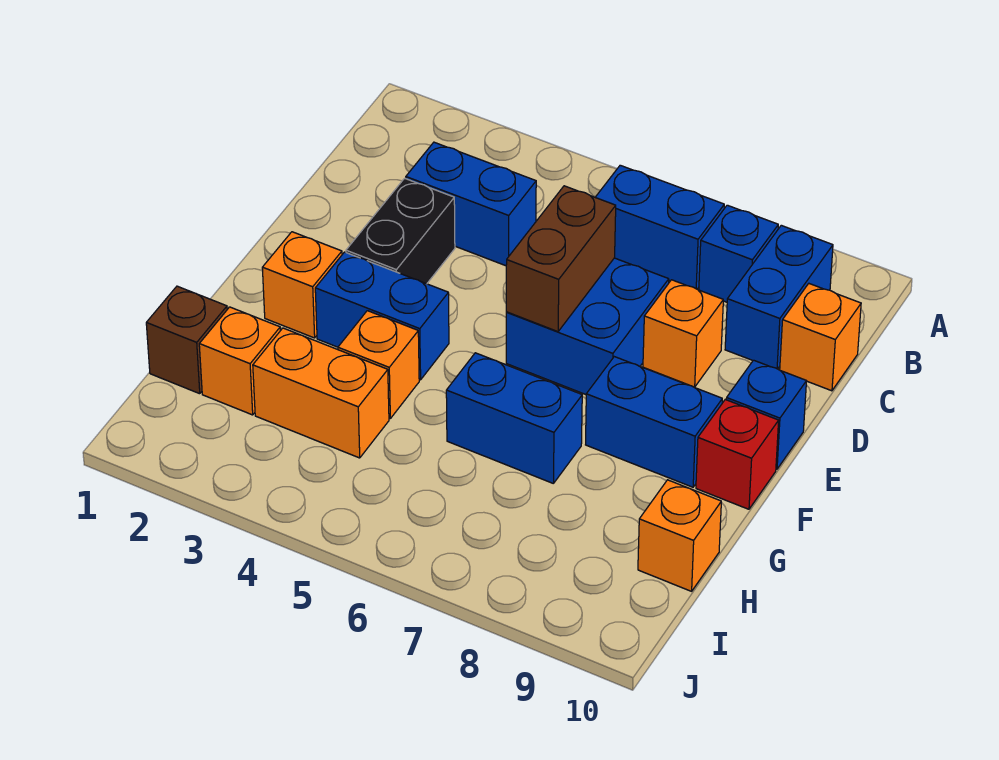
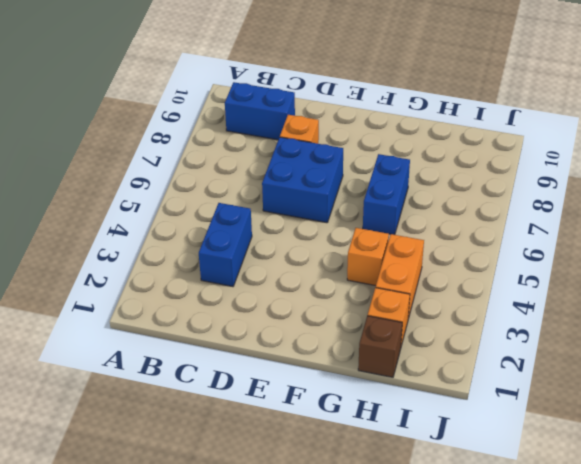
none -> blue 1x2 brick [595,165,724,289]
none -> blue 1x1 brick [699,205,778,302]
none -> orange 1x1 brick [780,284,861,391]

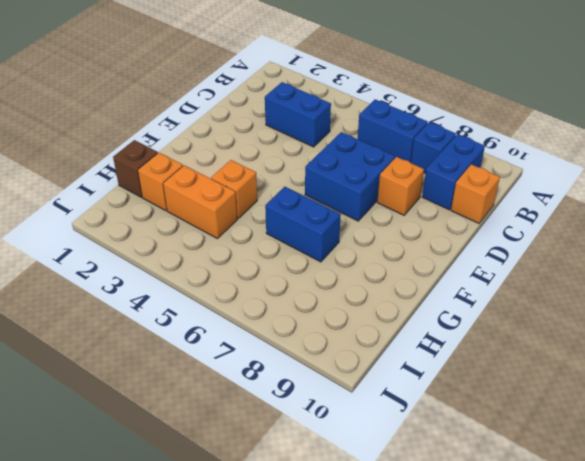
none -> black 1x2 brick [346,178,455,284]
none -> blue 1x1 brick [726,360,807,469]
none -> orange 1x1 brick [262,232,342,338]

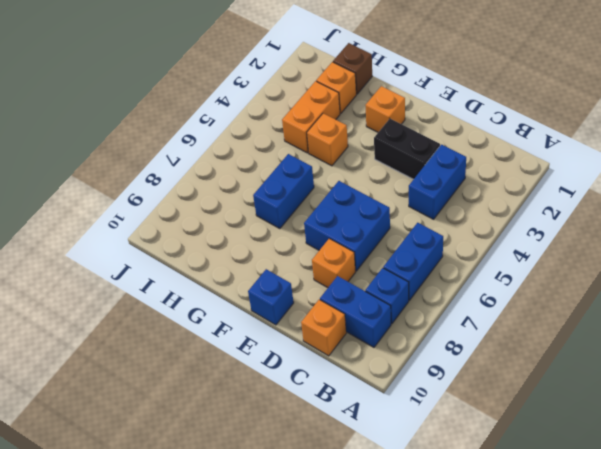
none -> blue 1x2 brick [315,252,449,380]
none -> blue 1x2 brick [586,357,722,487]
none -> red 1x1 brick [696,400,779,509]

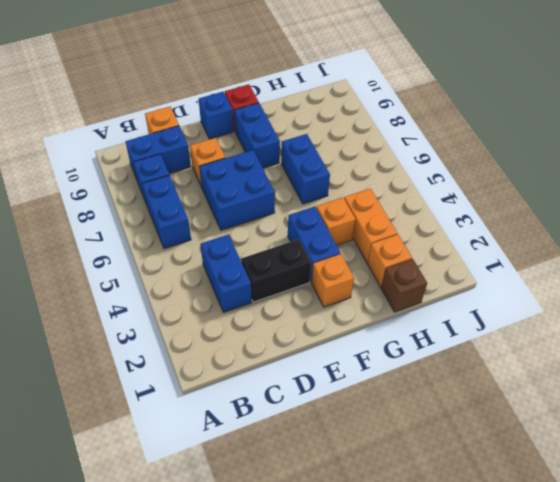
none -> orange 1x1 brick [638,480,721,591]
none -> brown 1x2 brick [506,186,616,332]

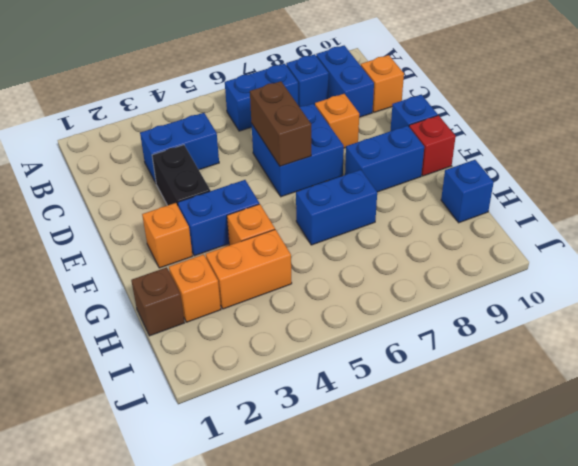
blue 1x1 brick [441,160,494,223] -> orange 1x1 brick [638,480,721,591]

